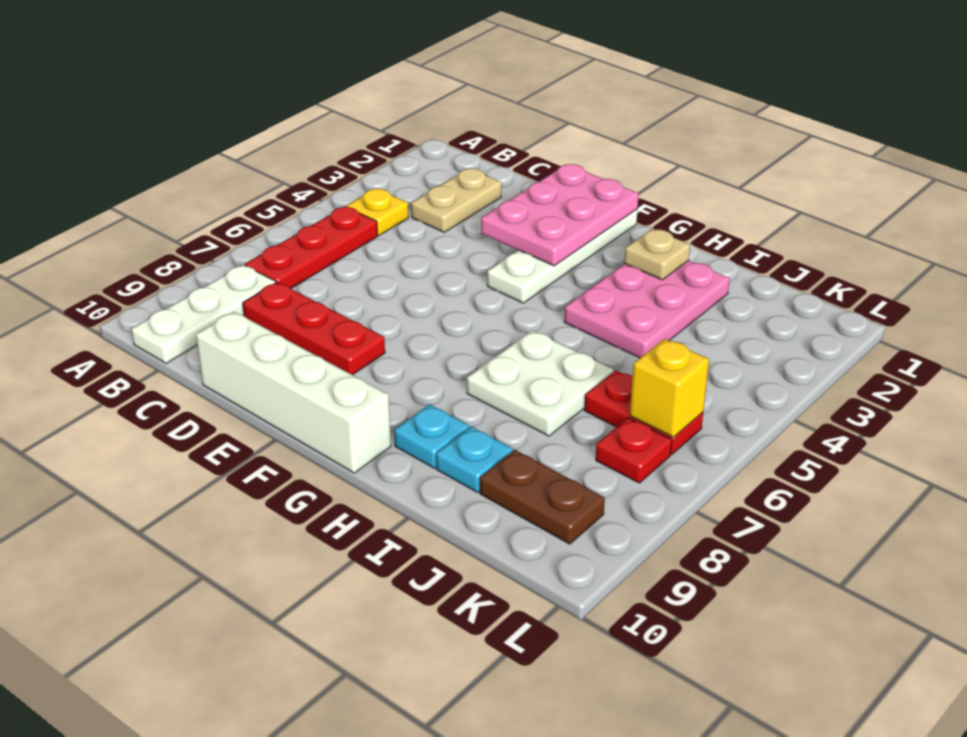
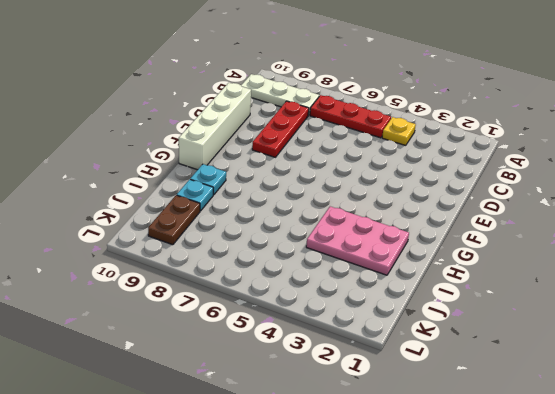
none -> tan 1x2 plate [411,168,502,232]
none -> white 1x4 plate [487,209,638,303]
none -> white 2x2 plate [467,331,614,436]

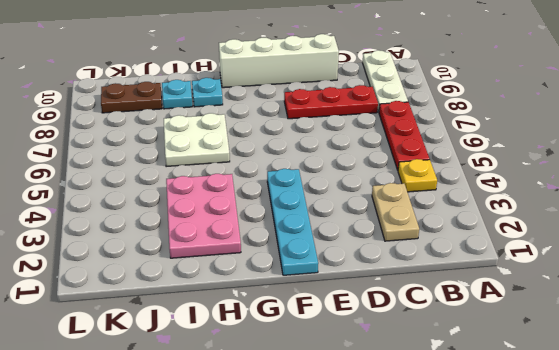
cyan 1x4 plate [267,169,318,275] -> white 1x4 plate [487,209,638,303]
none -> red 1x2 plate [584,371,703,455]
none -> red 1x1 plate [596,418,672,483]
none -> pink 2x3 plate [481,164,639,266]

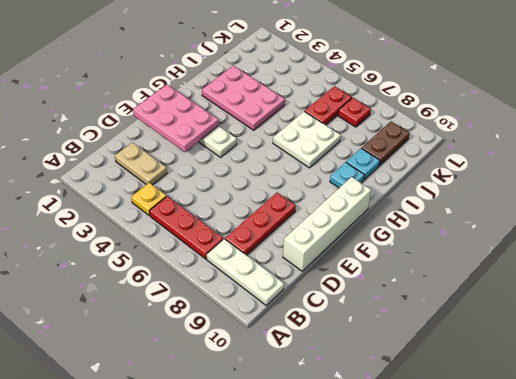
none -> tan 1x1 plate [624,229,690,280]
none -> yellow 1x1 brick [630,339,709,437]

